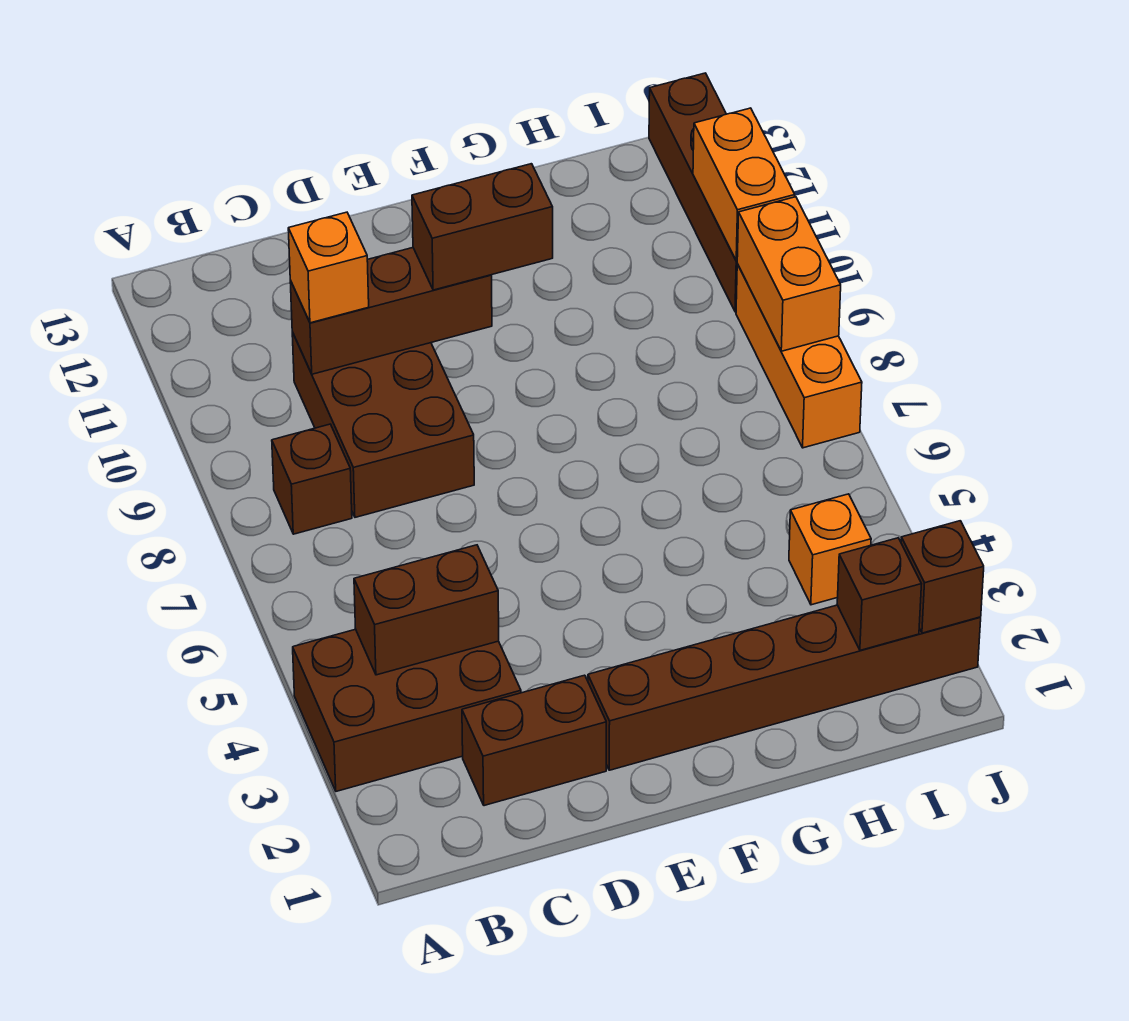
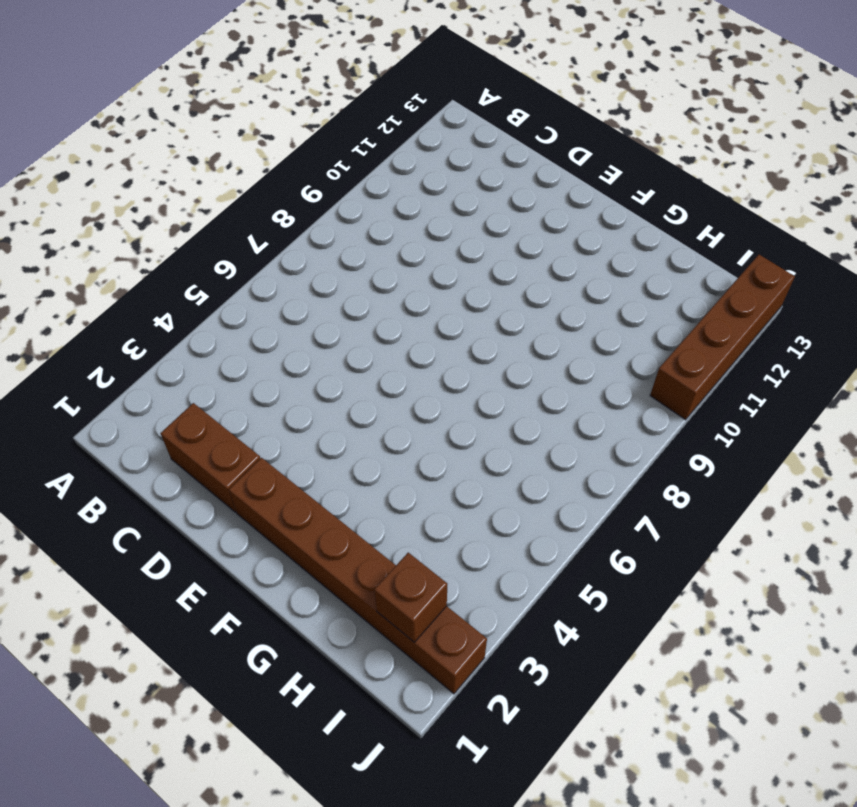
none -> brown 2x3 brick [293,629,521,791]
none -> brown 1x1 brick [272,424,352,534]
none -> brown 2x3 brick [292,332,474,517]

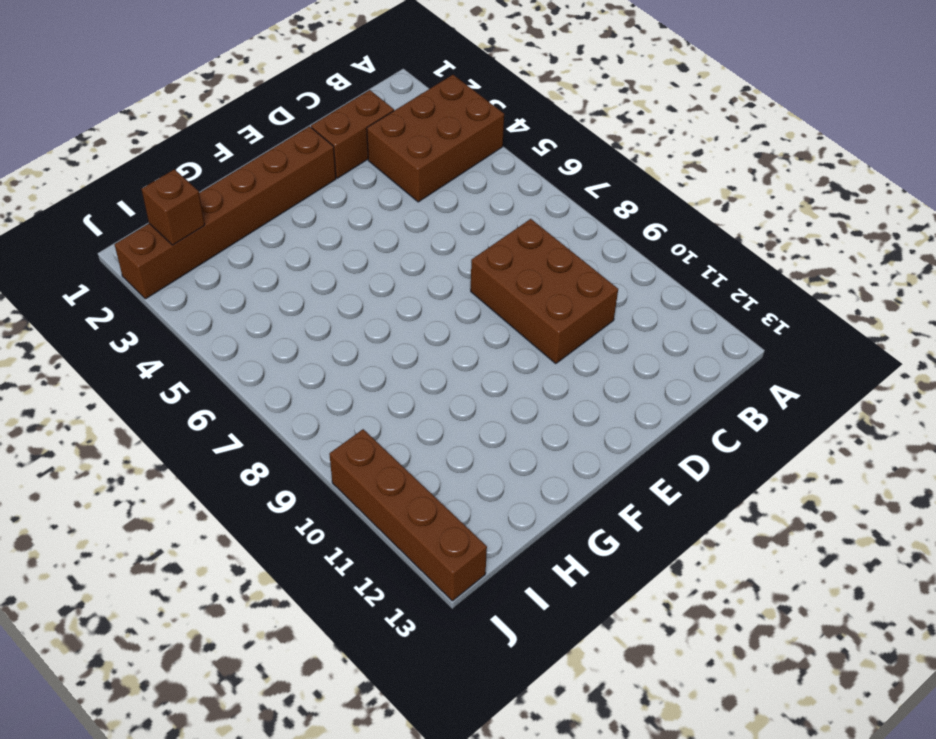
none -> brown 1x1 brick [272,424,352,534]
none -> orange 1x1 brick [789,494,871,605]
none -> orange 1x3 brick [736,264,862,448]

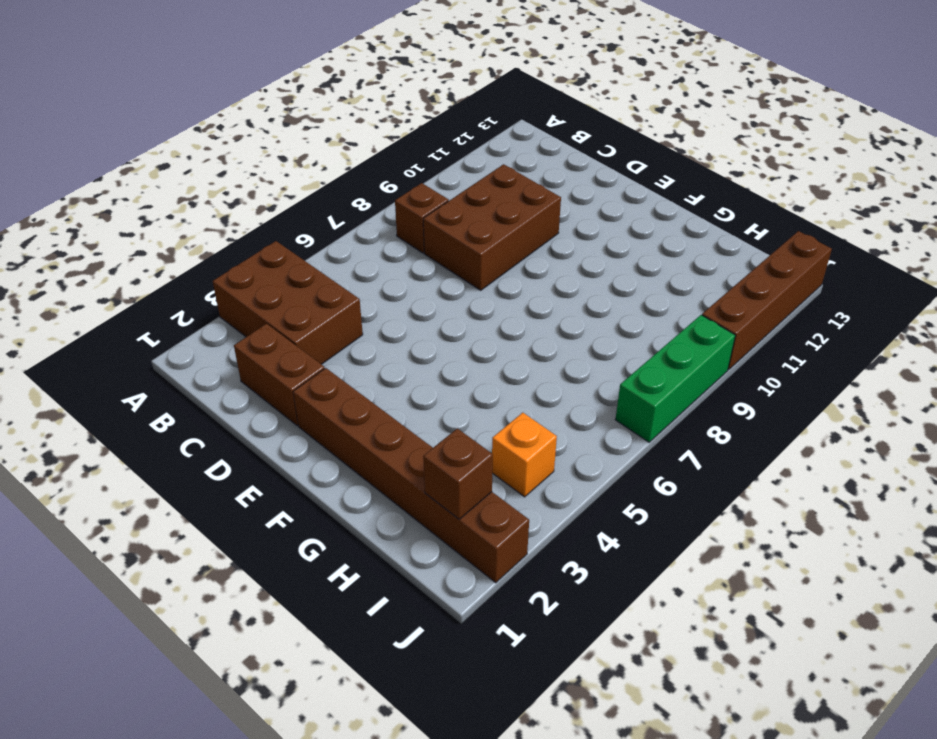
green 1x3 brick [615,315,735,442] -> orange 1x3 brick [736,264,862,448]
none -> brown 1x2 brick [354,545,499,675]
none -> brown 1x3 brick [290,248,492,374]
none -> brown 1x1 brick [901,521,984,633]

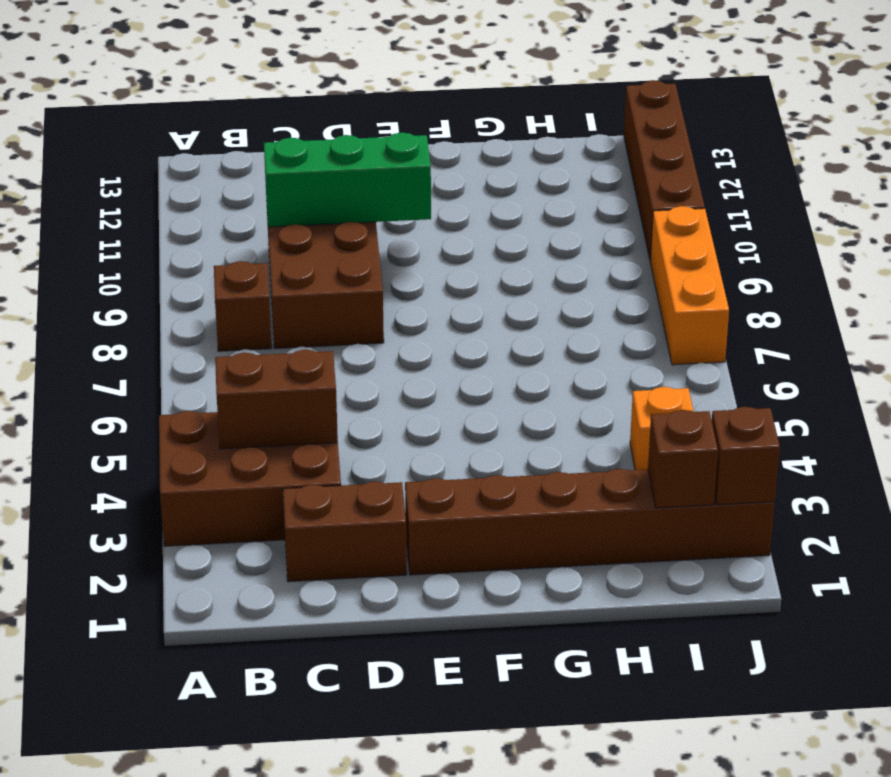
green 1x3 brick [264,132,431,227] -> brown 1x3 brick [290,248,492,374]
none -> orange 1x2 brick [737,197,841,351]
none -> orange 1x2 brick [693,108,795,261]
none -> orange 1x1 brick [288,212,369,323]

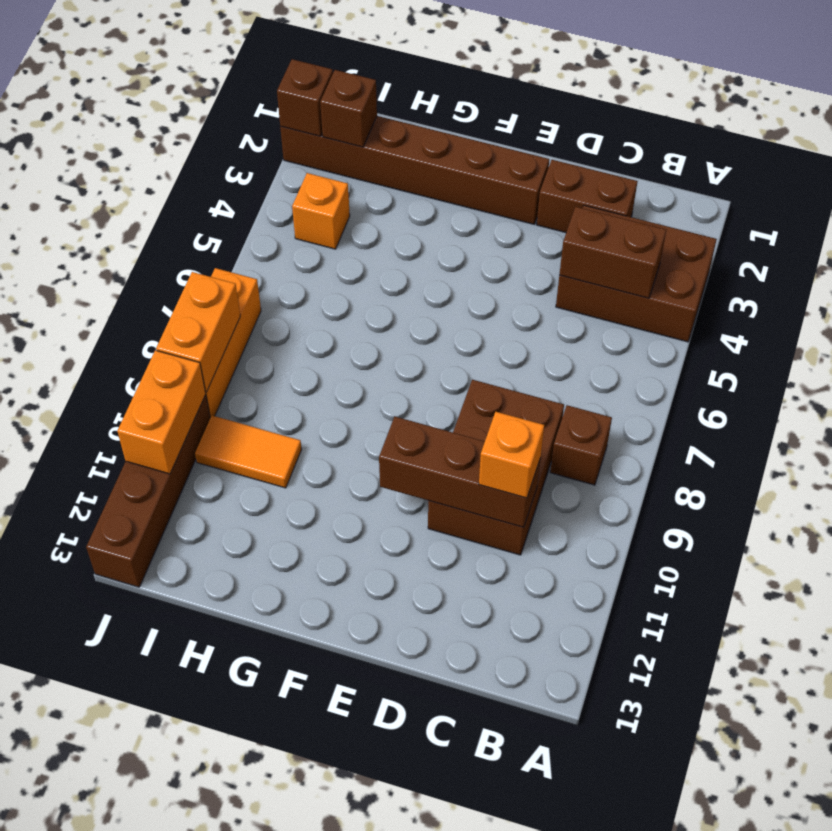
orange 1x2 tile [195,416,302,488] -> none
none -> brown 1x2 brick [412,164,553,290]

